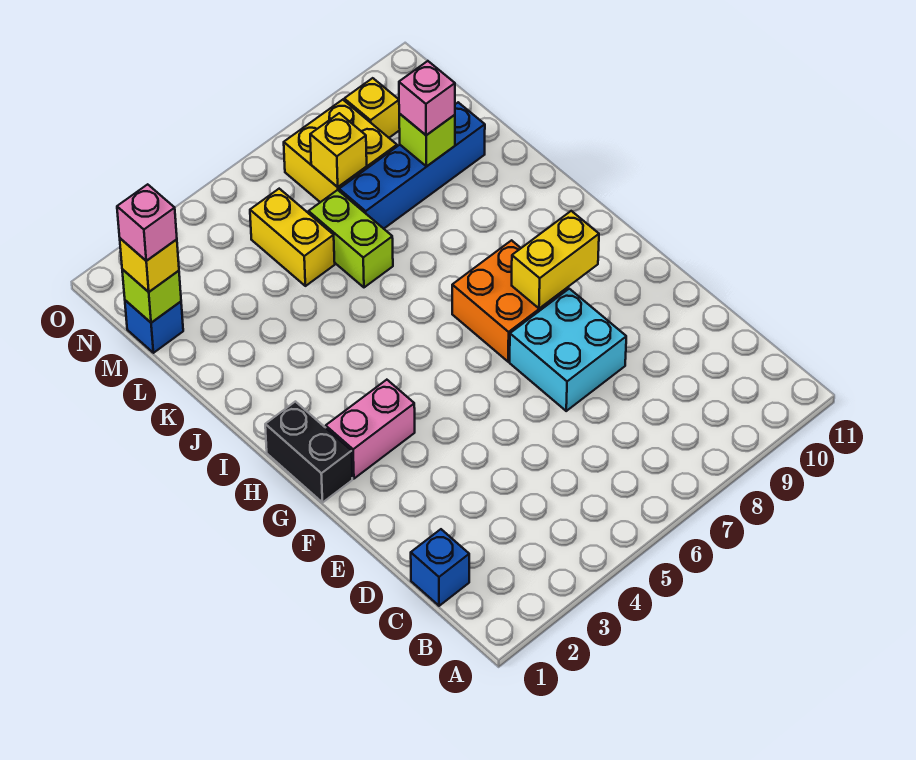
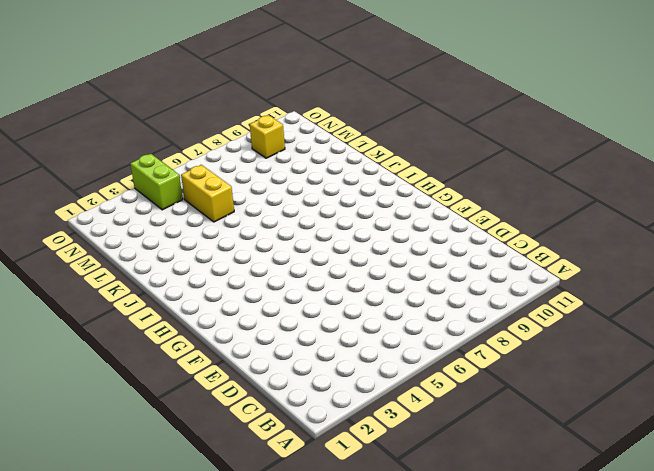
lime 1x2 brick [130,154,183,210] -> lime 1x2 brick moved to [309,190,393,287]
none -> blue 1x1 brick [411,529,469,606]
none -> cyan 2x2 brick [510,289,626,411]
none -> black 1x2 brick [265,402,352,503]

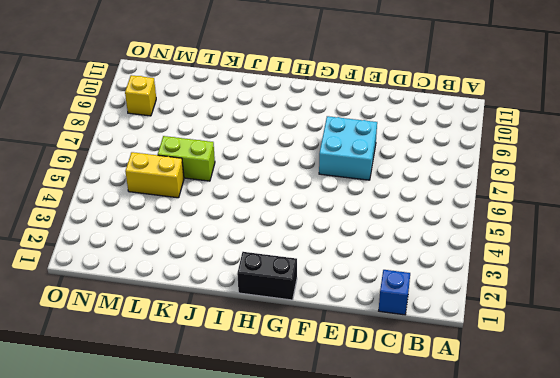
none -> pink 1x2 brick [326,380,415,479]
none -> orange 2x2 brick [452,240,568,362]
none -> blue 1x4 brick [339,102,485,229]

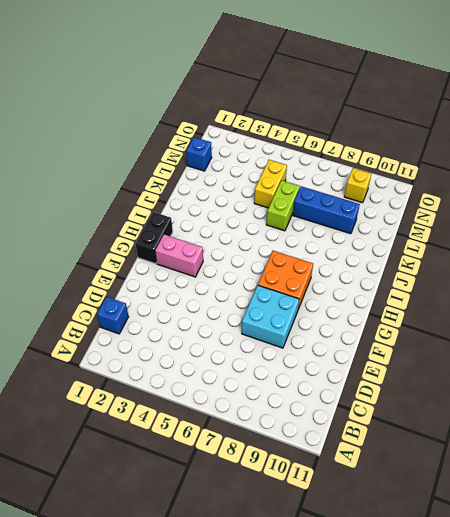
blue 1x3 brick [293,186,360,234] -> blue 1x4 brick [339,102,485,229]
none -> yellow 2x2 brick [284,100,397,202]
none -> yellow 1x2 brick [512,211,599,309]
none -> lime 1x1 brick [399,114,455,166]

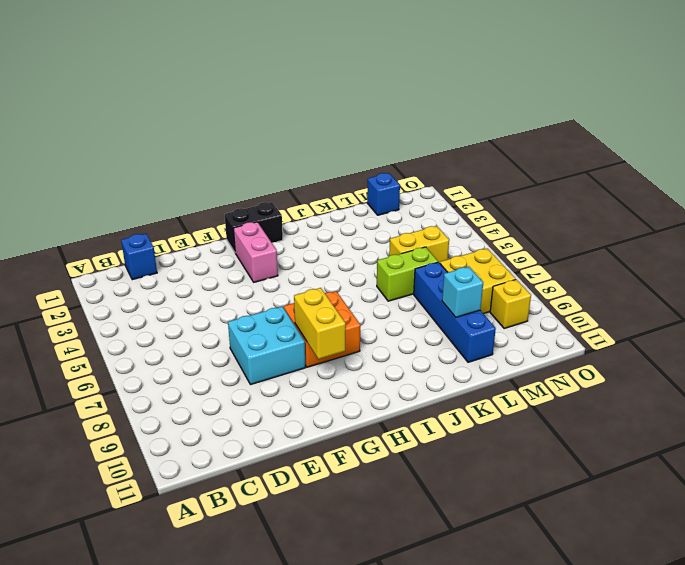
cyan 1x1 brick [442,267,483,317] -> lime 1x1 brick [399,114,455,166]
none -> lime 1x1 brick [122,269,181,323]
none -> yellow 1x1 brick [310,113,367,187]
none -> pink 1x1 brick [399,61,455,135]

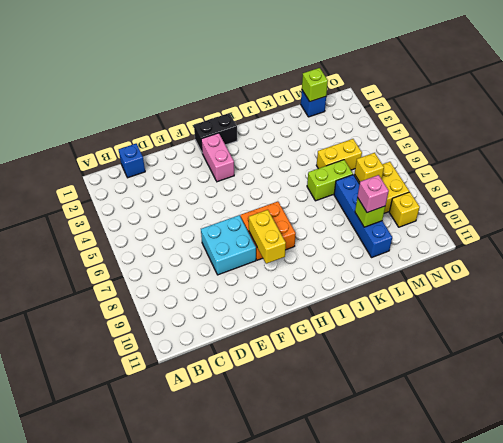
none -> yellow 1x1 brick [120,238,179,292]
none -> pink 1x1 brick [117,184,177,261]

